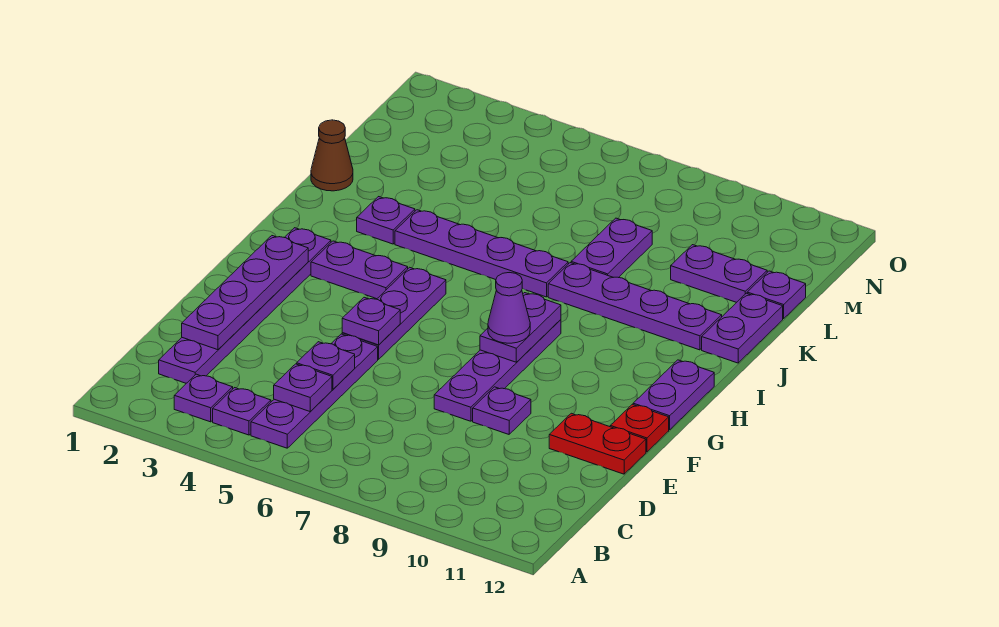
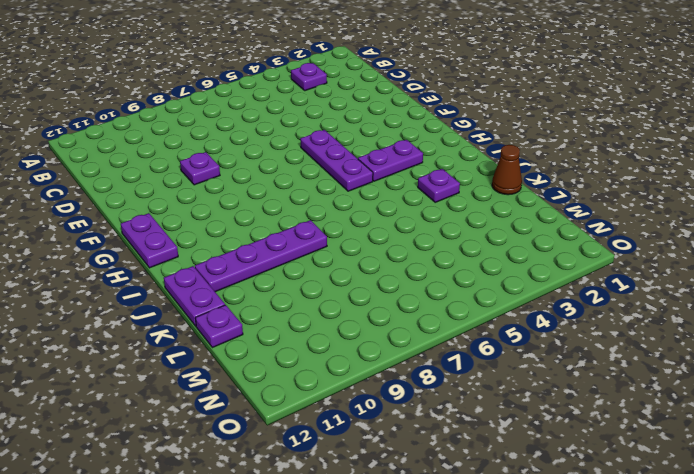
none -> purple 1x1 plate [213,388,271,435]
none -> purple 1x4 plate [251,334,378,448]
none -> purple 1x6 plate [159,228,331,383]

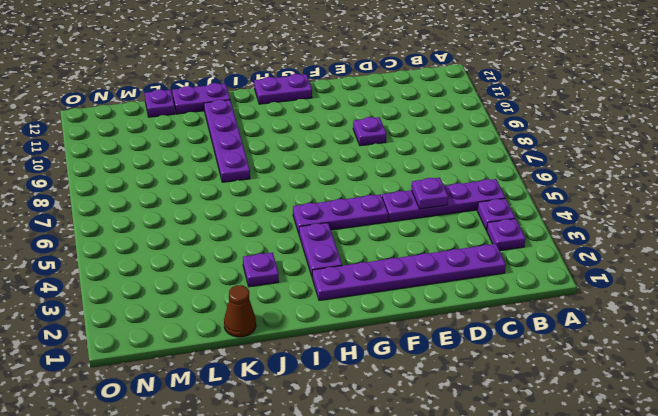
none -> purple 1x4 plate [434,320,561,421]
none -> red 1x2 plate [549,413,646,474]
none -> red 1x1 plate [610,404,669,452]

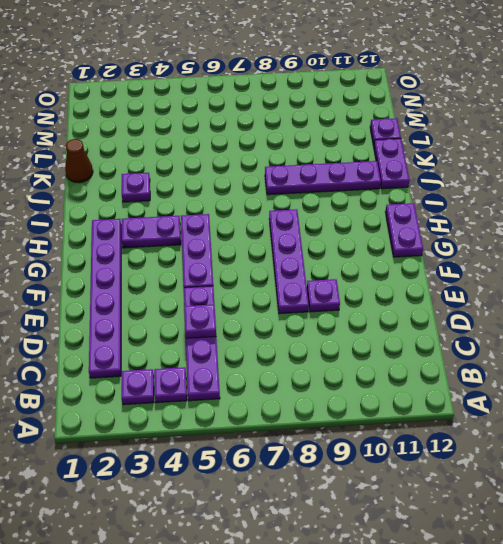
none -> red 1x2 plate [549,413,646,474]
none -> red 1x1 plate [610,404,669,452]
none -> purple 1x4 plate [395,210,568,297]

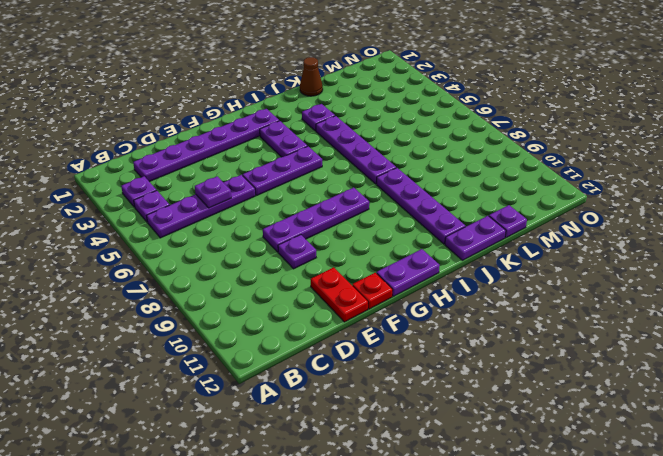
none -> purple 1x2 plate [571,218,652,278]
none -> purple 1x2 plate [671,245,767,302]
none -> purple 1x1 plate [274,364,332,412]

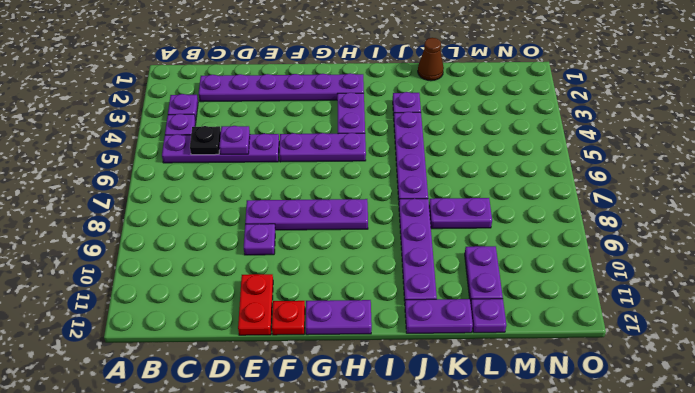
black 1x1 plate [190,126,221,155] -> purple 1x1 plate [274,364,332,412]
none -> purple 1x4 plate [182,236,308,350]
none -> purple 1x1 plate [342,297,400,345]
none -> purple 1x2 plate [480,293,561,362]

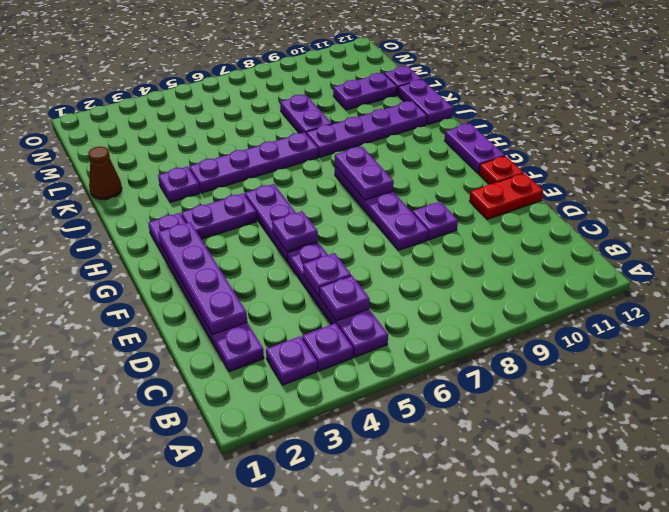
none -> purple 1x1 cone [488,273,530,343]

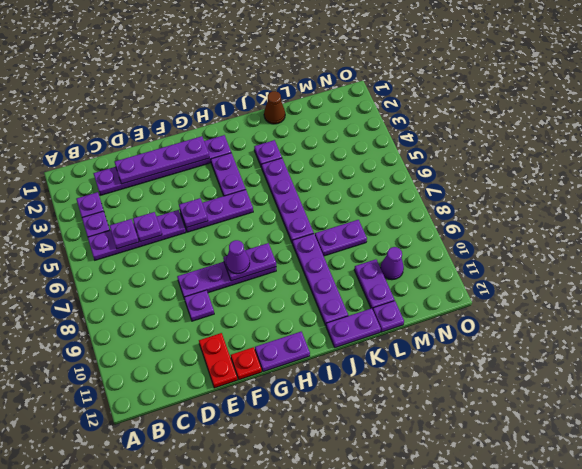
purple 1x1 cone [381,247,404,280] -> none

